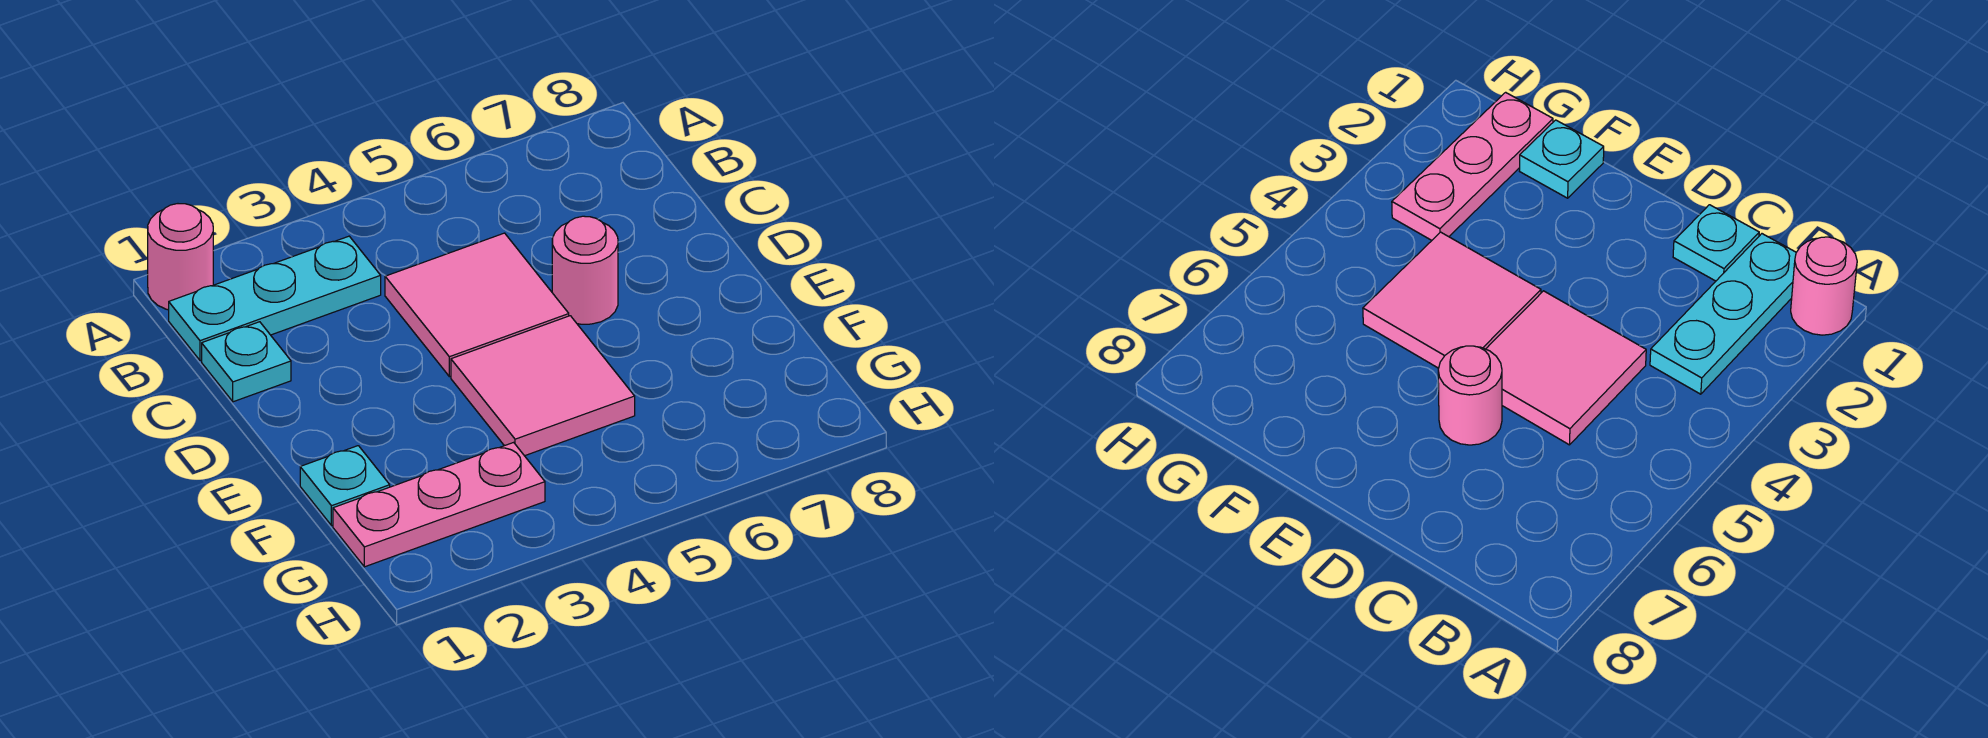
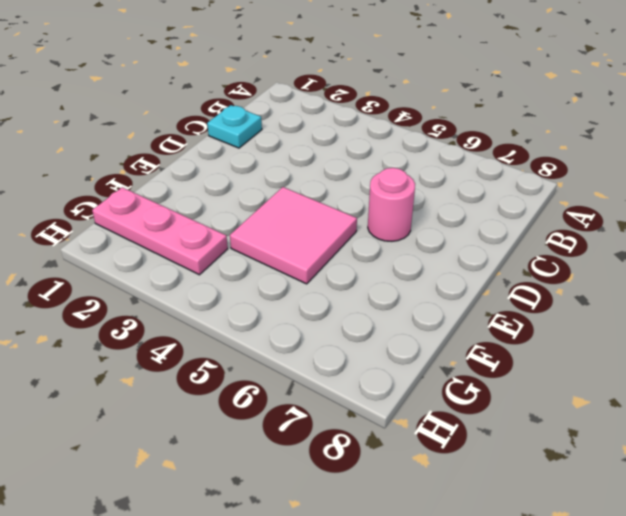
none -> pink 1x1 round brick [148,204,213,310]
none -> cyan 1x3 plate [169,236,381,360]

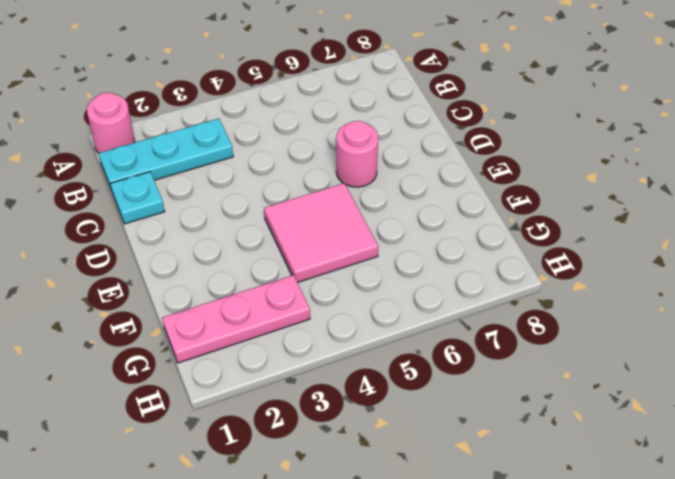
none -> pink 2x2 tile [385,233,569,377]
none -> cyan 1x1 plate [300,446,390,526]

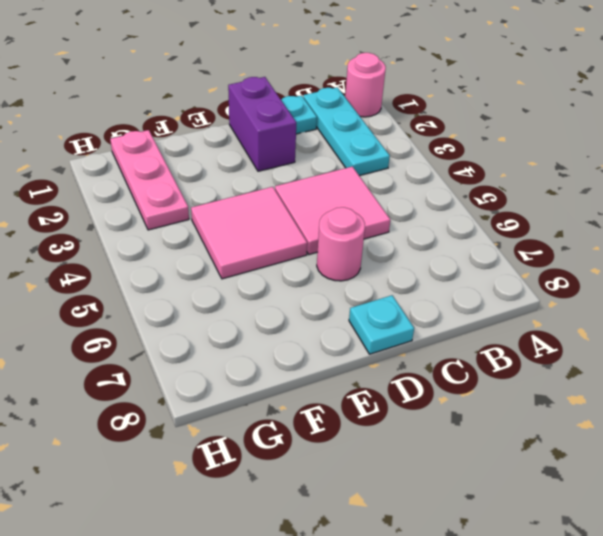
purple 1x2 brick [228,77,296,171] -> none
cyan 1x1 plate [349,295,414,354] -> cyan 1x1 plate moved to [300,446,390,526]

